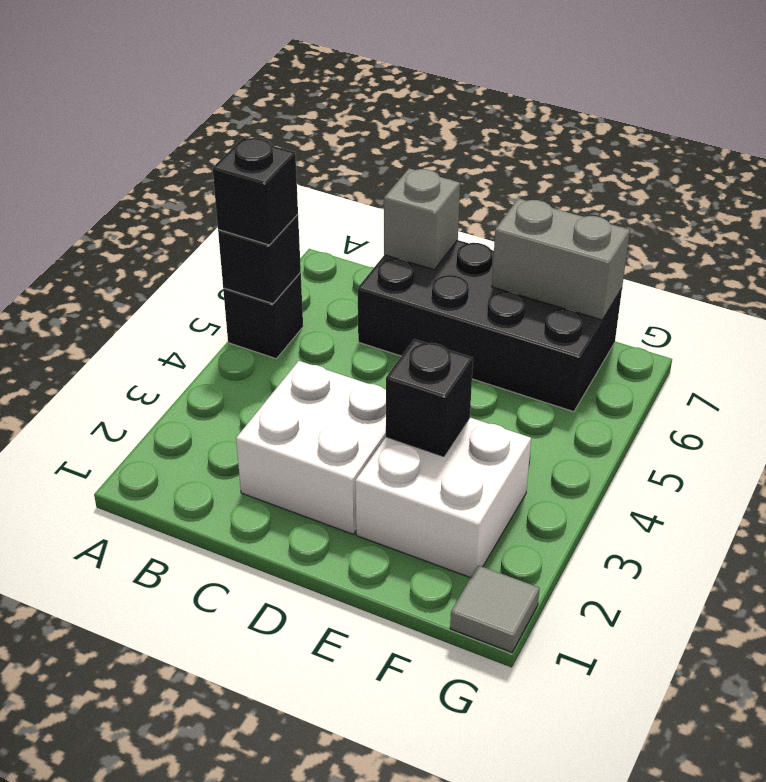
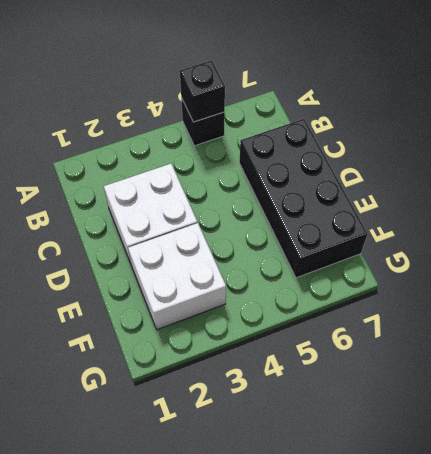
none -> grey 1x1 tile [450,565,540,652]
none -> grey 1x1 brick [384,168,460,270]

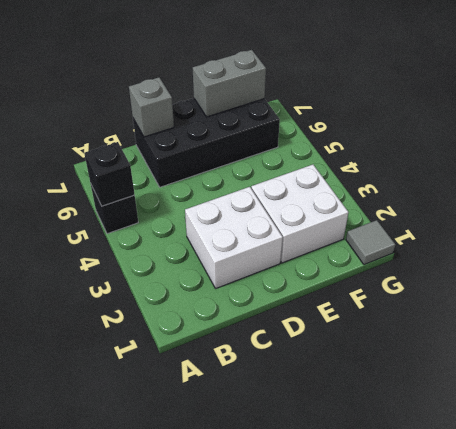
none -> black 1x1 brick [386,339,473,456]
none -> black 1x1 brick [213,138,298,245]

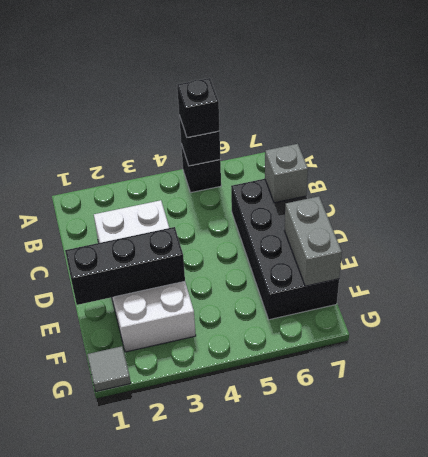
black 1x3 brick [65,227,185,305] -> black 1x1 brick [386,339,473,456]

